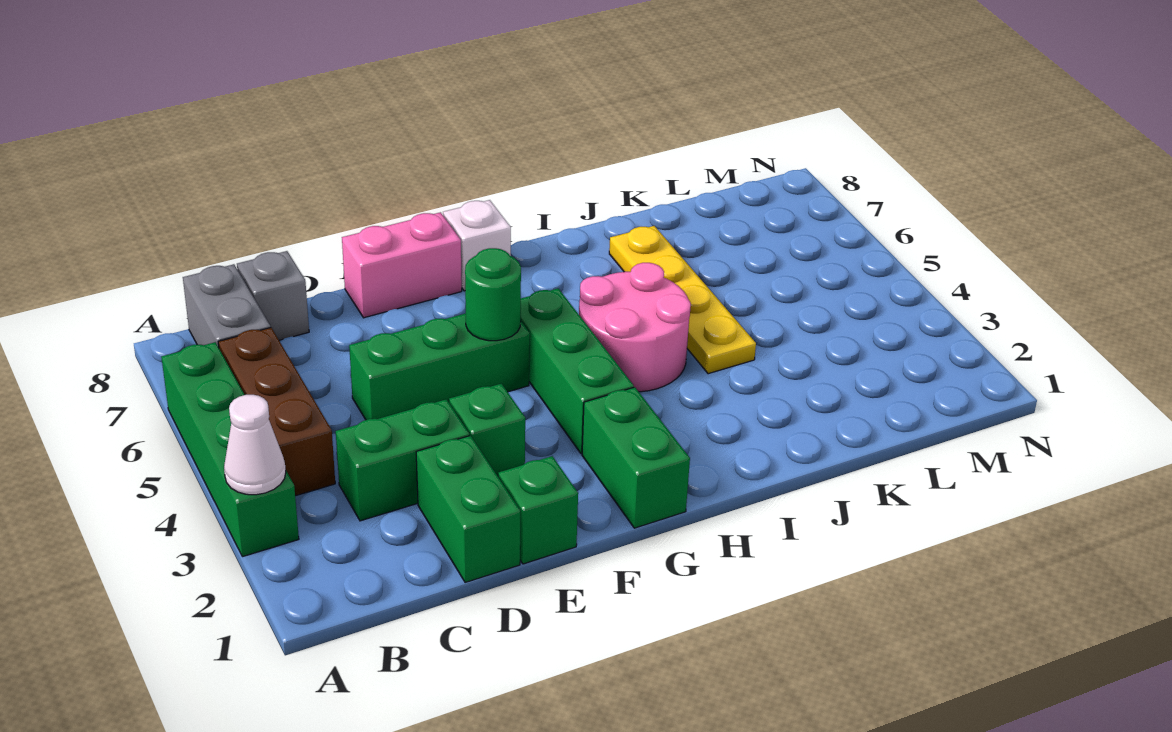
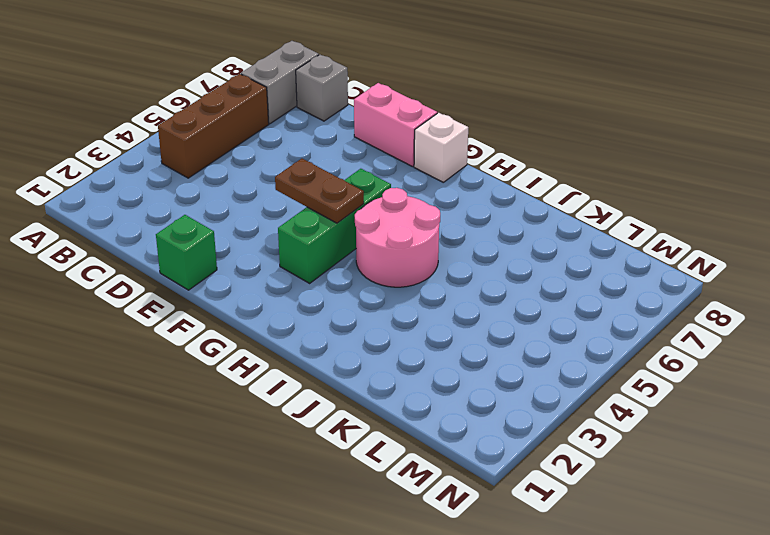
brown 1x2 plate [275,159,364,223] -> none
none -> green 1x4 brick [161,342,299,557]
none -> green 1x2 brick [336,399,469,521]
none -> green 1x2 brick [416,436,520,583]

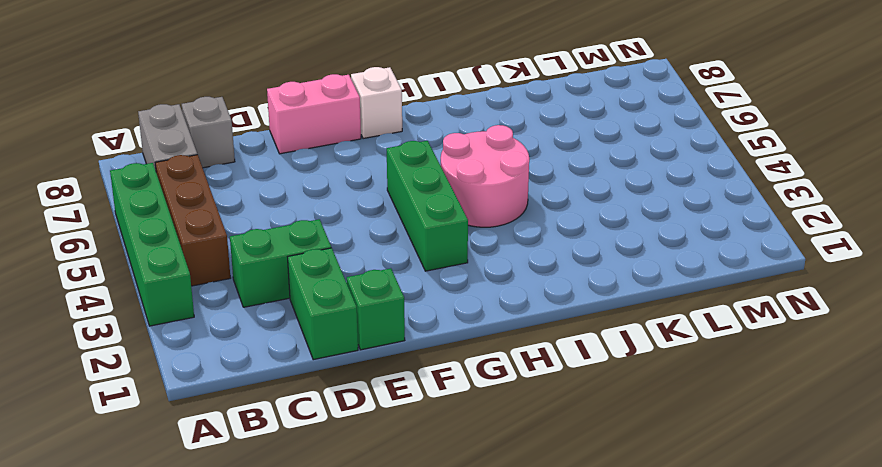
none -> green 1x3 brick [349,313,530,420]
none -> green 1x1 brick [449,384,525,476]
none -> green 1x2 brick [582,387,690,528]

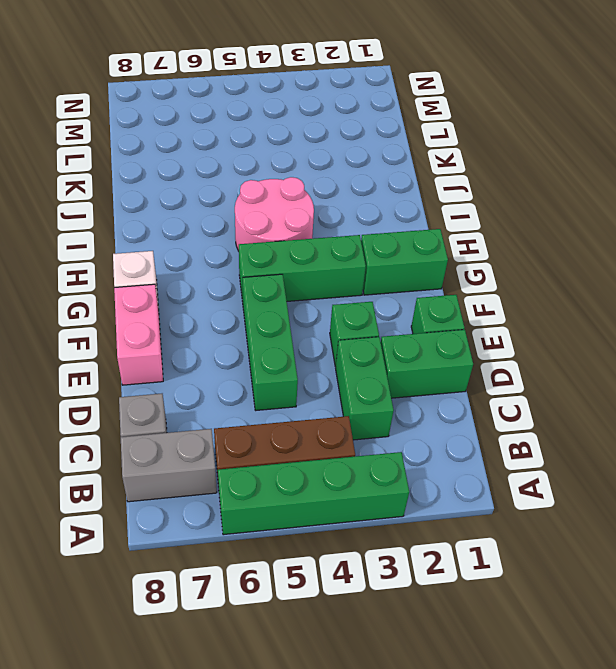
none -> yellow 1x4 plate [609,226,756,374]
none -> white 1x1 cone [224,395,286,495]
none -> green 1x1 round brick [465,248,521,341]

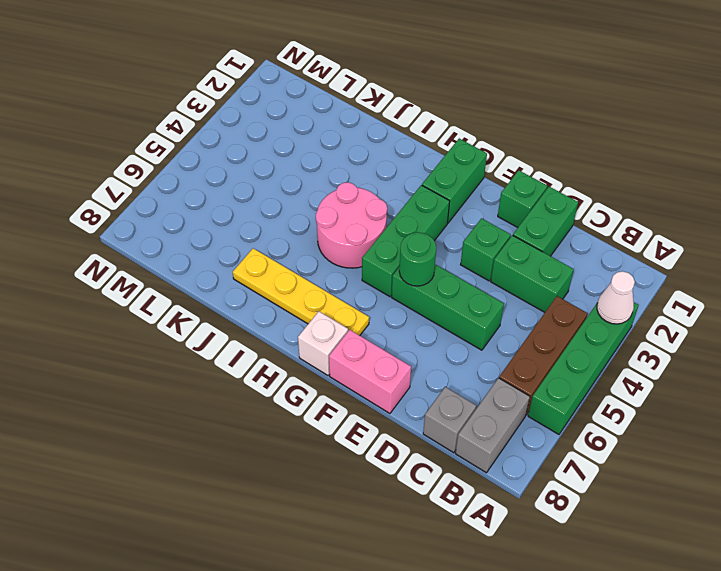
yellow 1x4 plate [233,248,369,336] -> yellow 1x4 plate turned to [609,226,756,374]

